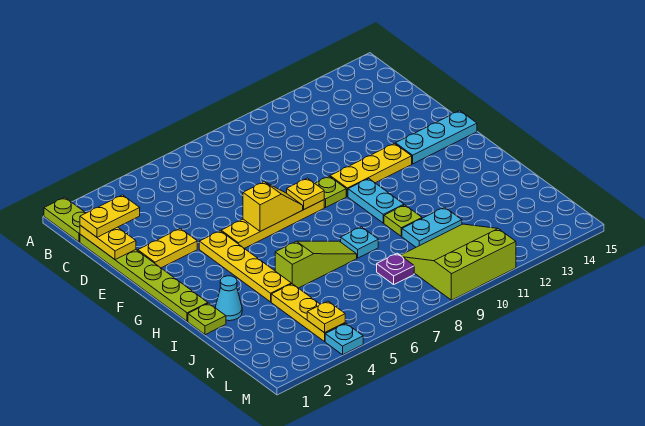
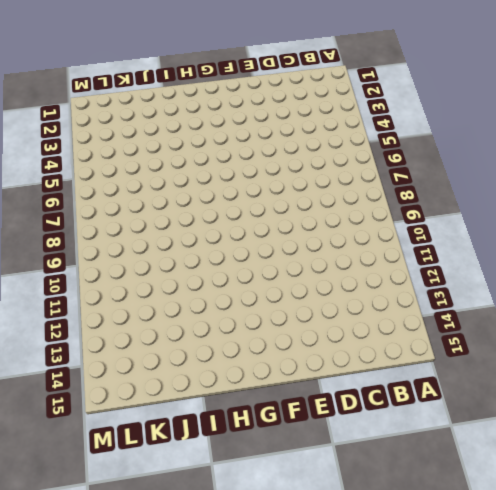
none -> lime 1x2 plate [44,197,85,242]
none -> lime 1x6 plate [80,234,208,321]
none -> yellow 1x2 plate [138,228,197,268]

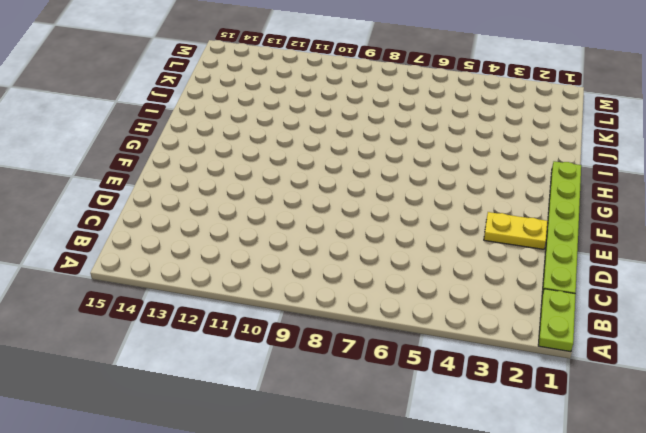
none -> yellow 1x4 plate [199,231,291,302]
none -> yellow 1x4 plate [221,200,324,248]
none -> lime 1x1 plate [315,176,346,208]

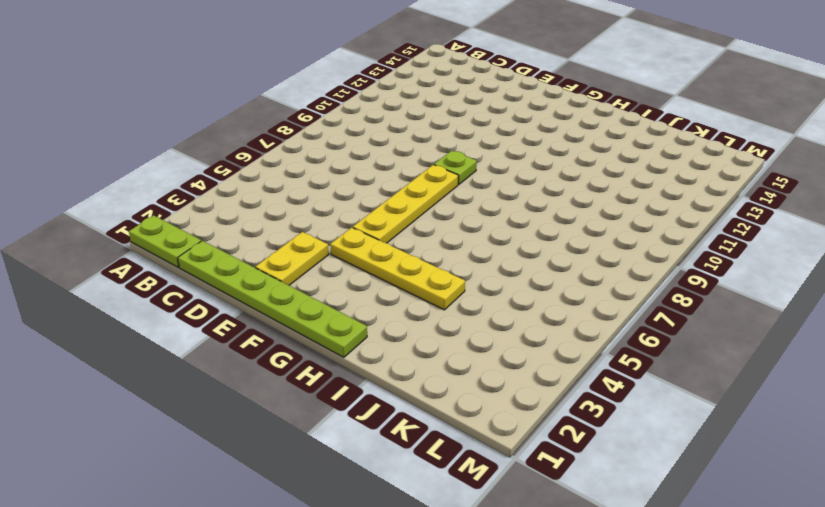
none -> yellow 1x3 plate [330,143,412,197]
none -> cyan 1x3 plate [396,111,477,164]
none -> cyan 1x2 plate [348,179,404,223]

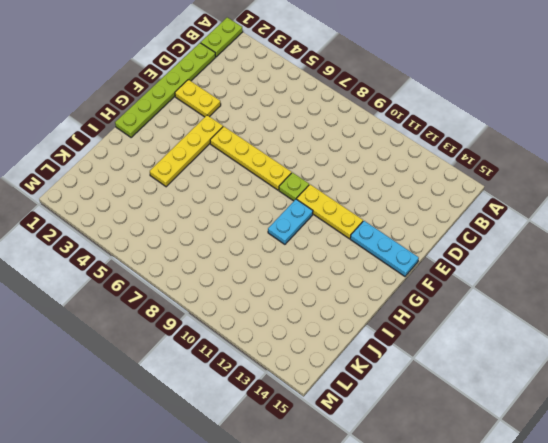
none -> lime 1x1 plate [188,303,226,335]
none -> cyan 1x1 cone [215,276,242,321]
none -> lime 1x3 slope [275,241,357,288]

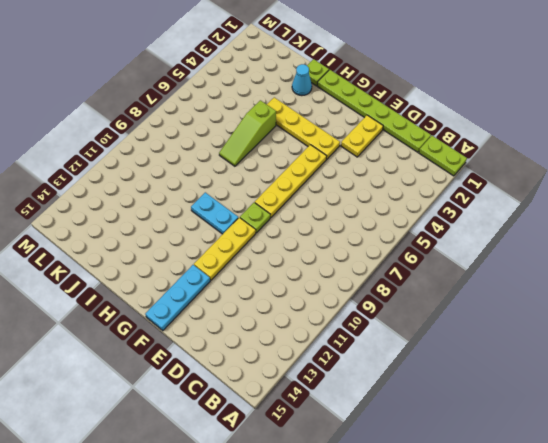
none -> cyan 1x1 plate [341,227,378,258]
none -> lime 1x1 plate [384,205,422,236]
none -> yellow 1x3 plate [271,284,345,341]

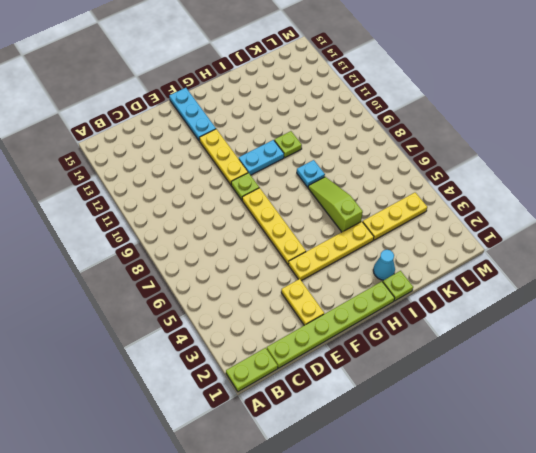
none -> cyan 1x2 plate [402,207,462,247]
none -> purple 1x1 plate [377,253,414,284]
none -> lime 3x3 slope [401,224,516,300]

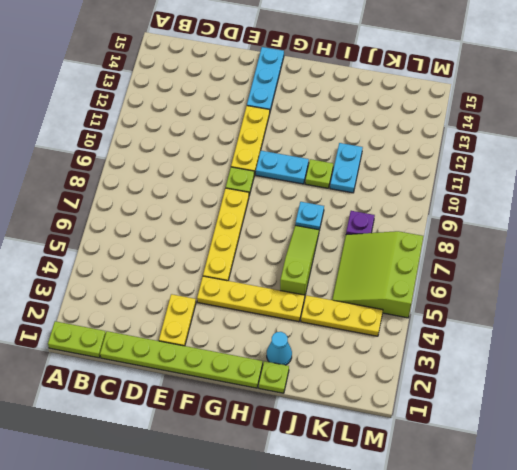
lime 3x3 slope [332,231,423,318] -> lime 3x3 slope moved to [401,224,516,300]
none -> cyan 1x1 plate [325,323,363,355]
none -> yellow 1x2 plate [80,225,136,260]
none -> yellow 1x2 slope [243,182,303,231]

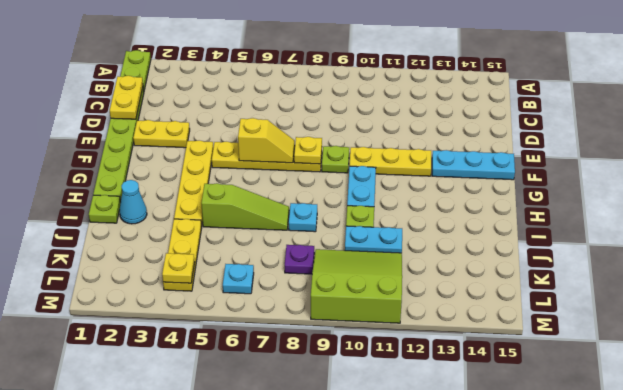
cyan 1x1 plate [223,264,254,294] -> cyan 1x1 plate moved to [325,323,363,355]
none -> yellow 1x2 plate [80,195,140,237]

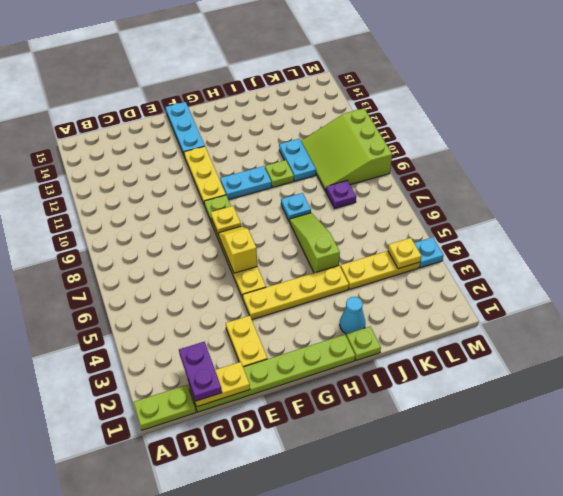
purple 1x2 plate [179,342,222,401] -> yellow 1x2 plate [80,195,140,237]

